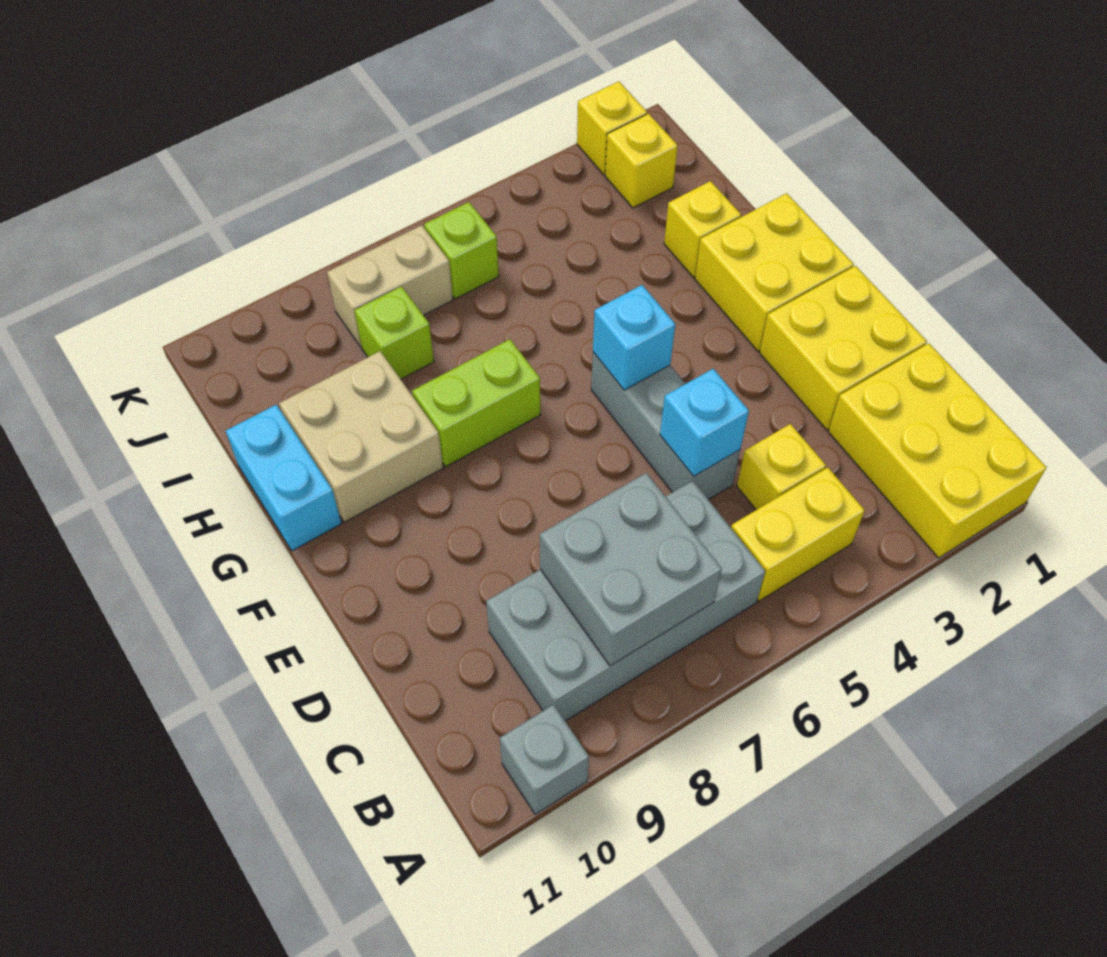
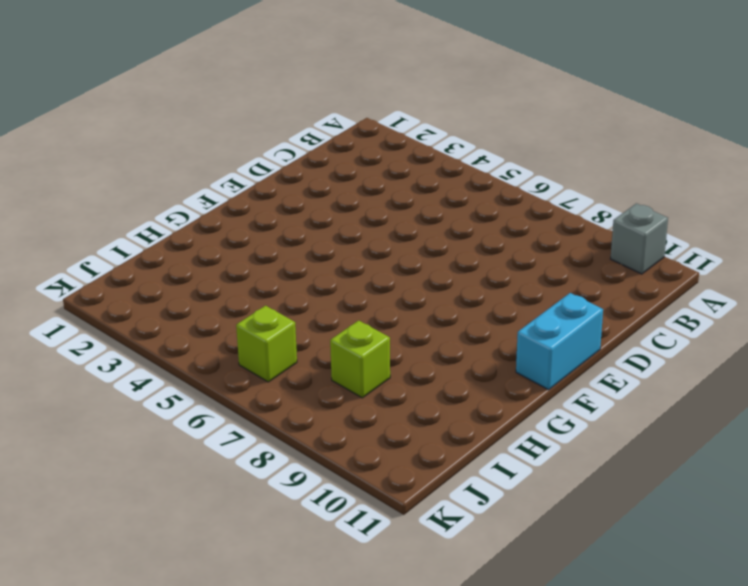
cyan 1x2 brick [516,293,603,390] -> cyan 1x2 brick moved to [226,405,342,551]
none -> yellow 2x3 brick [828,343,1047,558]
none -> yellow 1x2 brick [731,468,865,601]
none -> grey 2x4 brick [486,481,765,721]

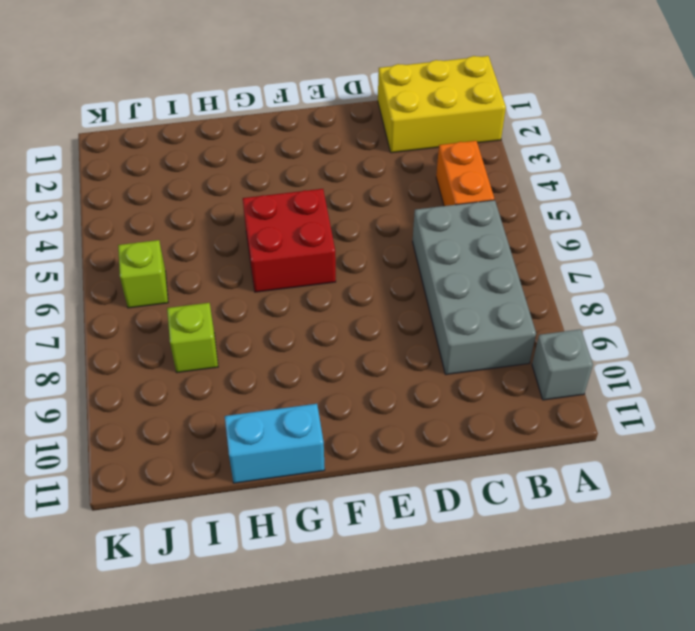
orange 1x2 brick [436,141,494,206] -> yellow 1x2 brick [731,468,865,601]
red 2x2 brick [243,189,336,292] -> grey 1x3 brick [591,352,740,500]
none -> yellow 1x1 brick [737,424,826,510]
none -> yellow 2x2 brick [760,266,927,430]
none -> yellow 2x2 brick [695,193,854,351]

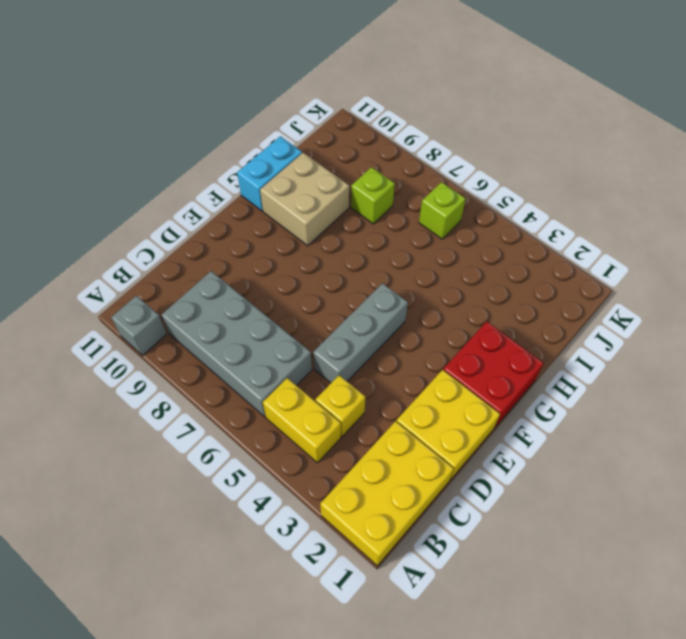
red 2x2 brick [443,321,543,428] -> yellow 2x2 brick [695,193,854,351]
none -> lime 1x2 brick [412,339,540,467]
none -> yellow 1x1 brick [664,181,741,277]
none -> yellow 1x1 brick [605,114,678,208]

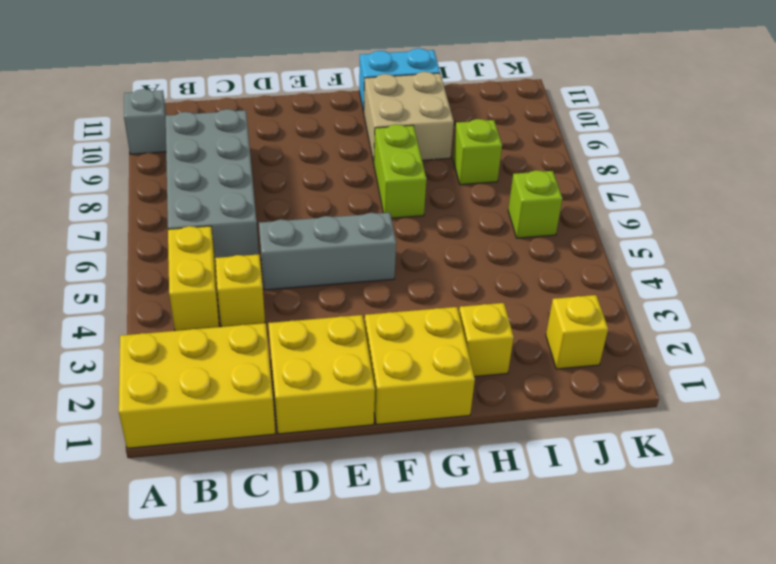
none -> tan 1x2 brick [327,225,453,347]
none -> yellow 1x1 brick [577,82,647,175]
none -> grey 2x2 brick [540,473,722,666]

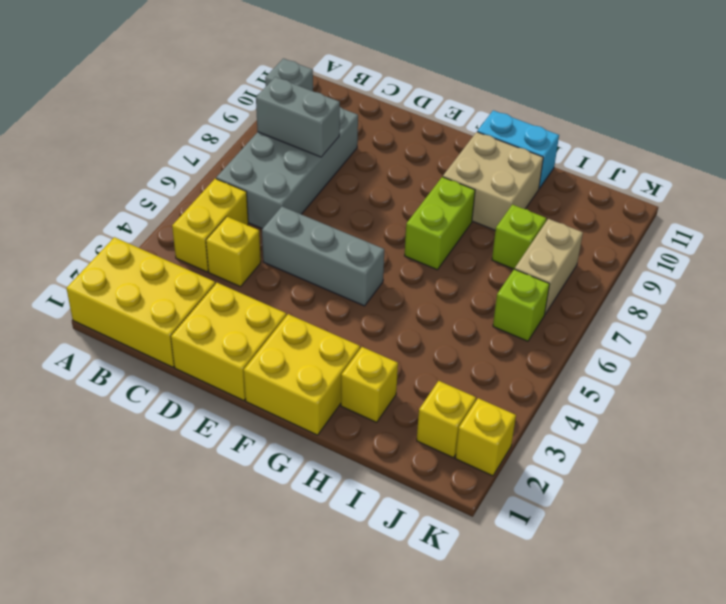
grey 1x2 brick [256,77,340,157] -> grey 2x2 brick [540,473,722,666]
none -> cyan 1x1 brick [660,369,749,476]
none -> cyan 1x1 brick [593,285,675,390]

